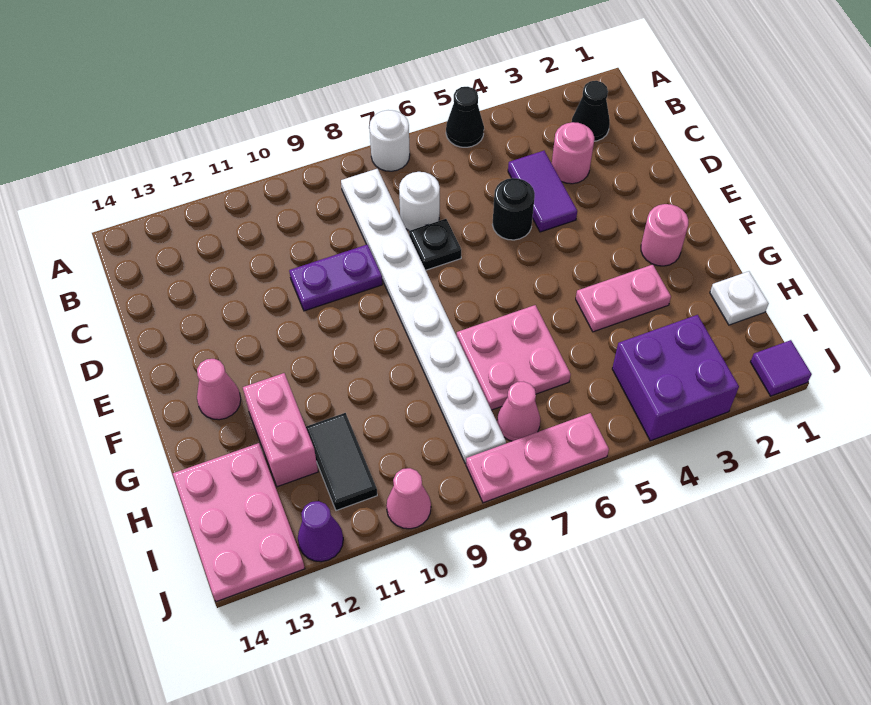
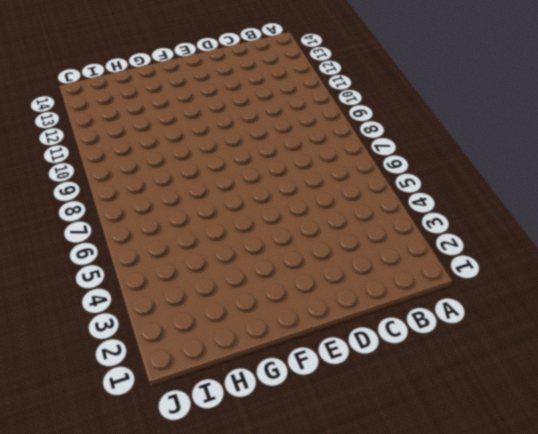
none -> black 1x1 cone [446,87,484,147]
none -> white 1x1 round brick [369,110,410,171]
none -> black 1x1 cone [572,81,610,141]

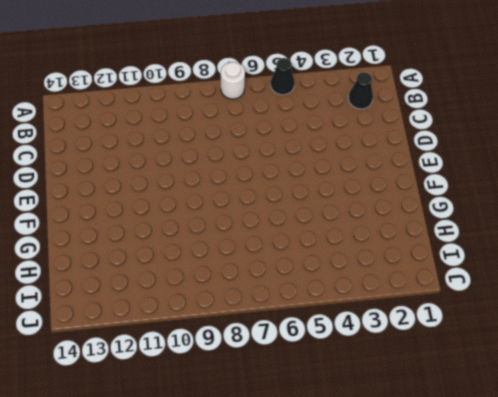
none -> white 1x8 plate [341,169,506,463]
none -> pink 1x1 round brick [552,122,594,184]
none -> purple 1x2 tile [508,151,577,232]

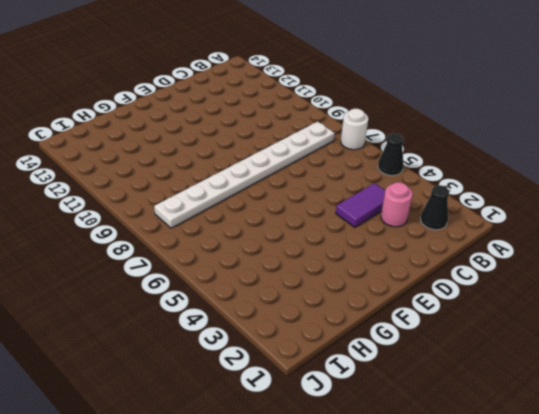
none -> white 1x1 round brick [399,172,440,231]
none -> black 1x1 round brick [492,178,535,240]
none -> black 1x1 plate [409,219,461,270]

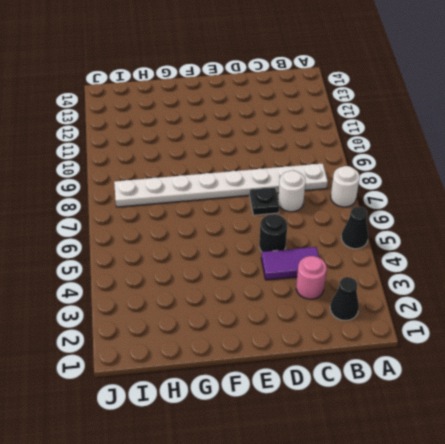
none -> purple 1x2 plate [289,245,382,311]
none -> pink 1x1 round brick [641,204,688,266]
none -> pink 1x1 cone [197,359,241,420]

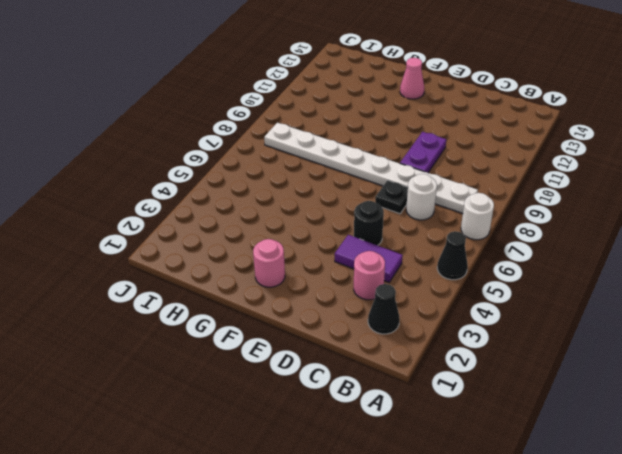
none -> pink 1x2 plate [576,265,671,332]
none -> pink 2x2 plate [457,305,571,410]
none -> pink 1x2 brick [243,373,318,487]

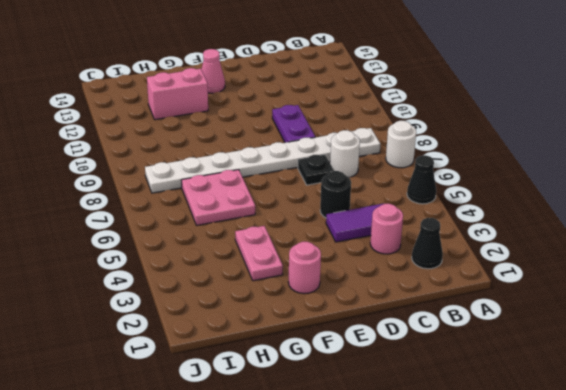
none -> white 1x1 plate [710,271,769,325]
none -> black 1x2 tile [306,413,377,511]
none -> pink 2x3 plate [173,443,305,602]

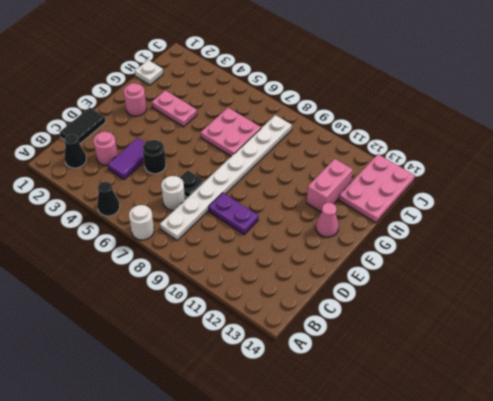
black 1x2 tile [60,108,106,144] -> black 1x2 tile moved to [306,413,377,511]
none -> purple 2x2 brick [612,315,739,441]
none -> pink 1x1 cone [497,382,540,441]
none -> purple 1x1 tile [751,340,812,396]

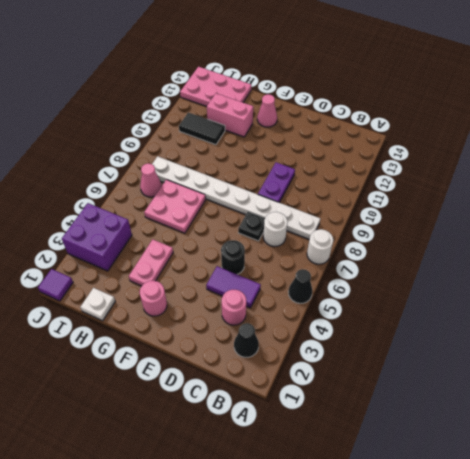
none -> pink 1x3 plate [466,413,609,503]
none -> pink 1x1 cone [386,468,431,529]
none -> purple 1x1 cone [298,501,343,562]

